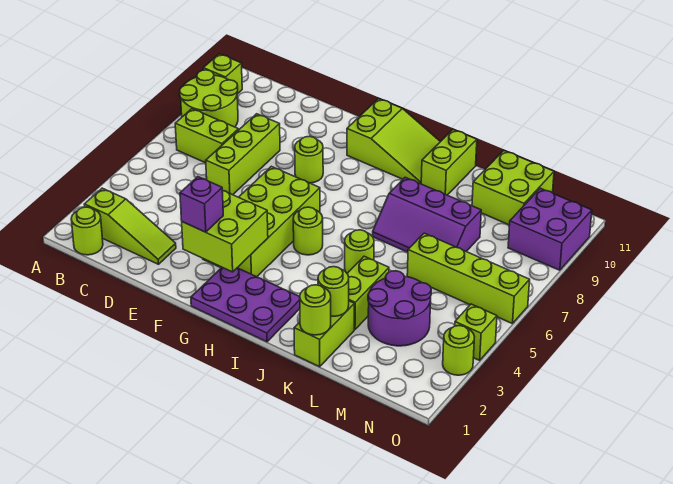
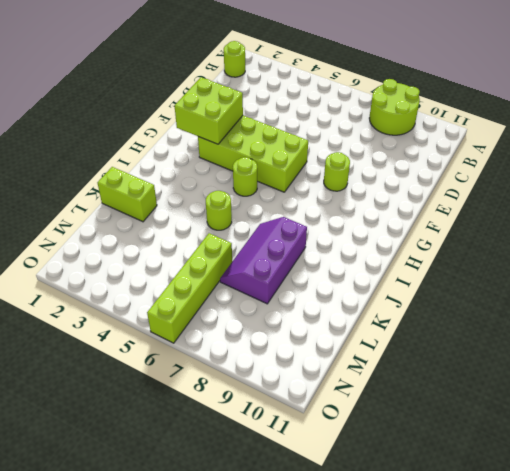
none -> lime 1x1 brick [203,54,242,94]
none -> lime 1x3 slope [84,188,176,264]
none -> lime 1x2 brick [175,109,239,163]

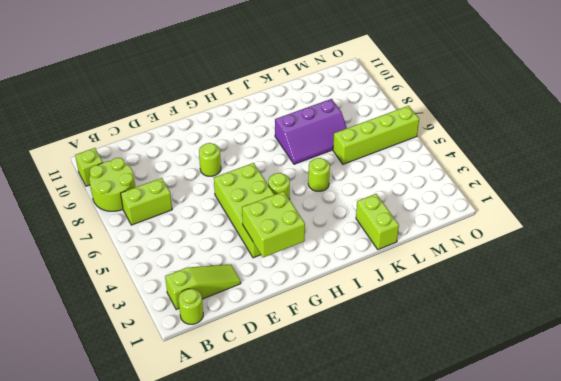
none -> lime 1x3 brick [206,114,280,195]
none -> purple 2x3 plate [191,267,300,342]
none -> lime 2x3 slope [347,99,440,184]

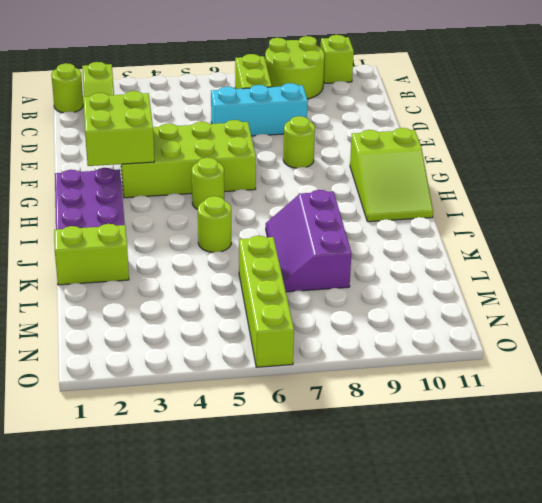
cyan 1x3 brick [211,83,308,136] -> lime 1x3 brick [206,114,280,195]
none -> lime 1x2 brick [421,130,477,195]
none -> lime 1x2 brick [347,256,389,329]
none -> purple 2x2 round brick [368,271,431,346]

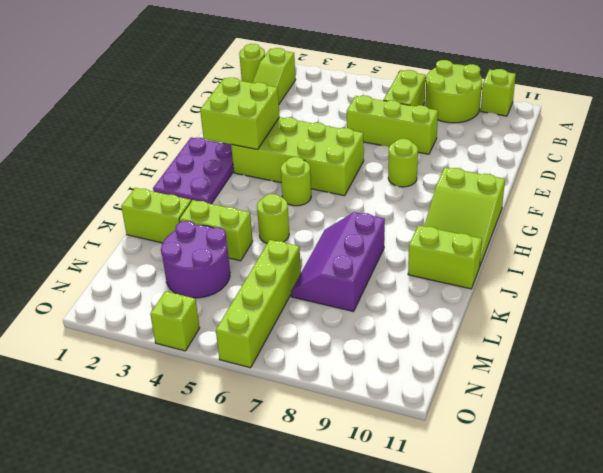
none -> lime 2x2 brick [472,150,554,225]
none -> purple 2x2 brick [508,188,592,270]
none -> lime 1x1 round brick [443,326,474,375]

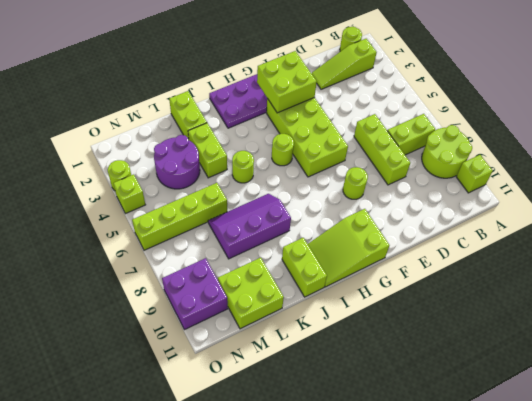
none -> lime 1x1 round brick [300,285,331,335]
none -> lime 1x1 round brick [318,267,349,316]
none -> purple 1x1 brick [180,177,223,232]

